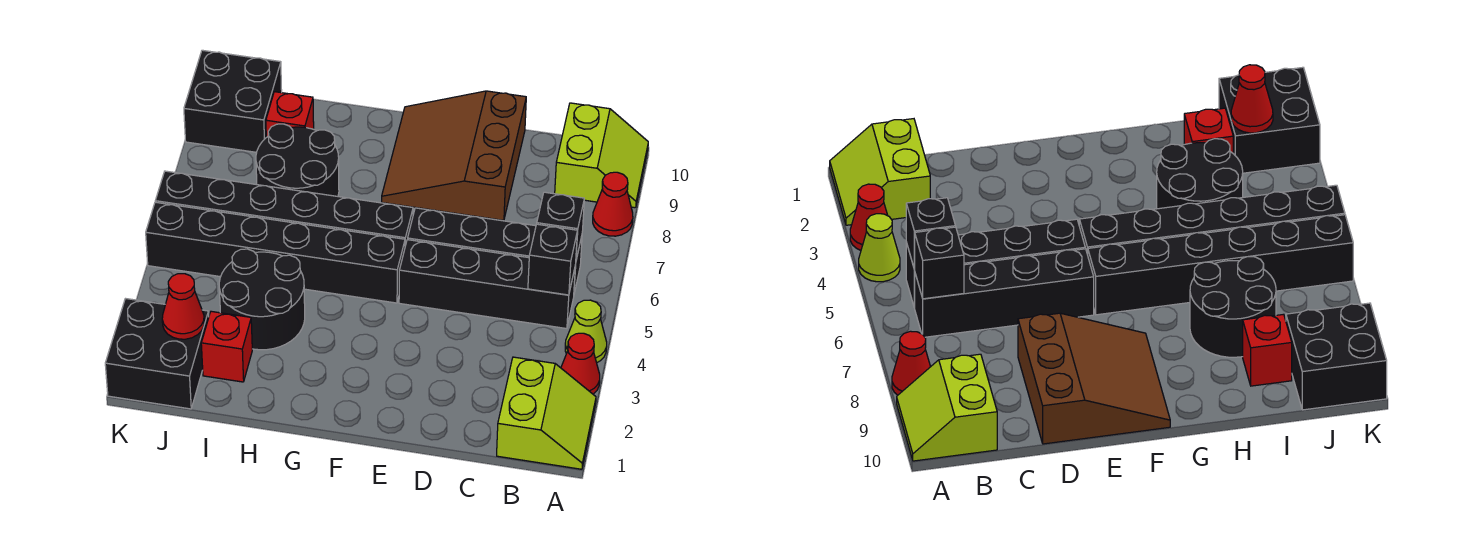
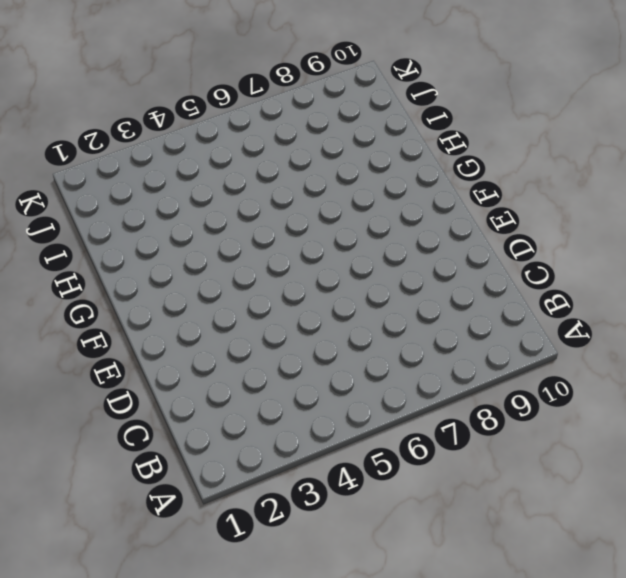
none -> lime 2x2 slope [497,357,596,469]
none -> red 1x1 cone [561,333,600,394]
none -> lime 1x1 cone [565,300,607,363]

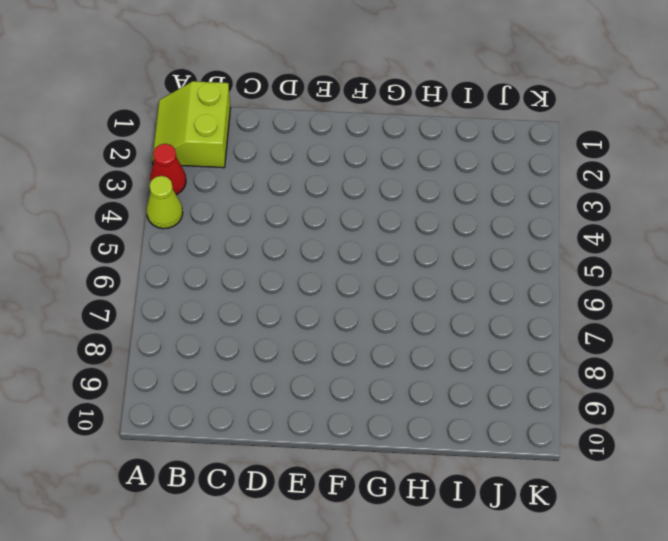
none -> red 1x1 cone [593,172,633,236]
none -> lime 2x2 slope [555,103,648,208]
none -> black 1x4 brick [399,240,575,329]

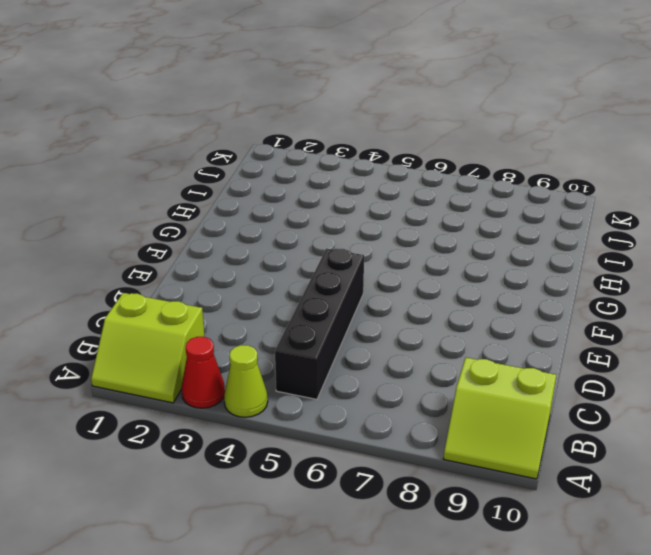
none -> red 1x1 cone [593,172,633,236]
none -> black 1x4 brick [408,208,582,293]
none -> brown 3x3 slope [382,91,526,220]

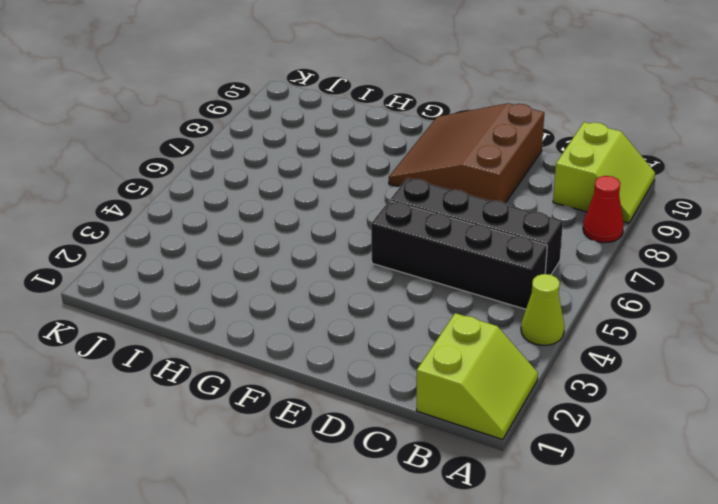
none -> red 1x1 cone [561,333,600,394]
none -> black 1x6 brick [146,202,405,303]
none -> black 1x6 brick [155,171,413,246]

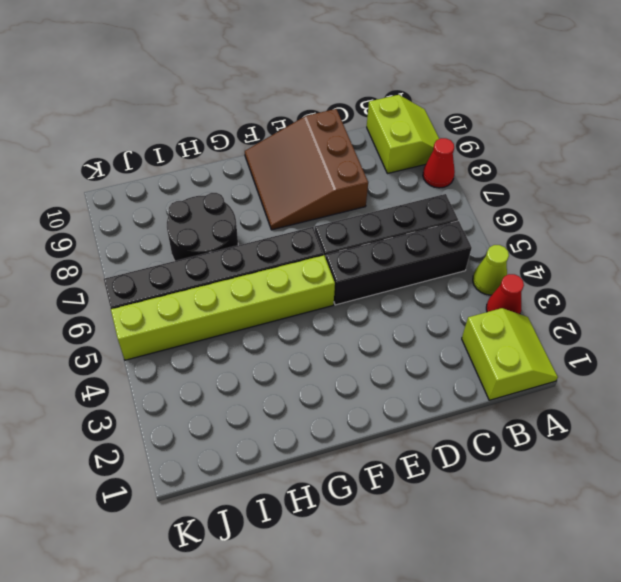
lime 1x6 brick [111,255,335,360] -> black 1x6 brick [146,202,405,303]
none -> black 2x2 round brick [219,249,305,350]
none -> red 1x1 brick [201,311,252,382]
none -> red 1x1 brick [266,92,314,137]

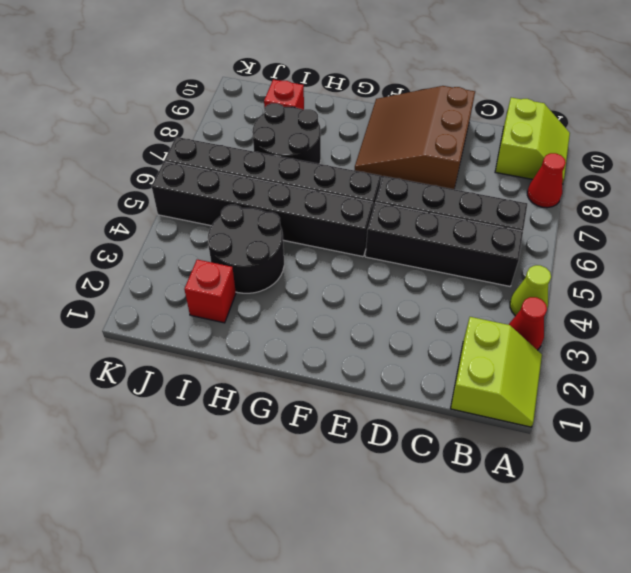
none -> black 2x2 brick [105,299,209,409]
none -> black 2x2 brick [184,50,282,152]
none -> black 1x1 brick [528,224,577,295]

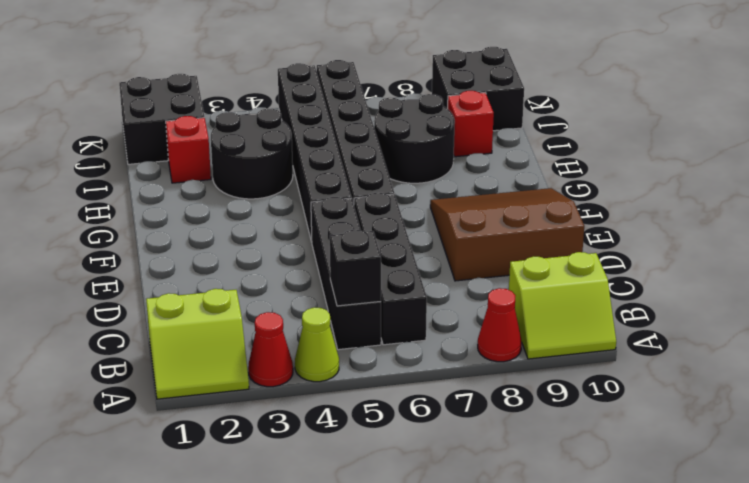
none -> black 1x1 brick [537,192,584,260]
none -> red 1x1 cone [162,274,204,339]

